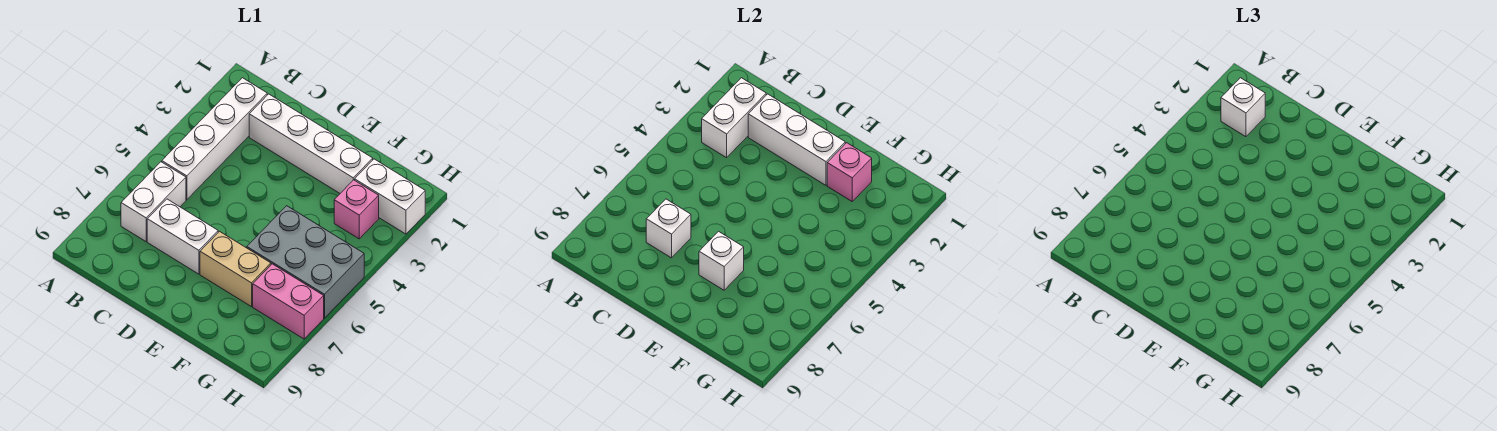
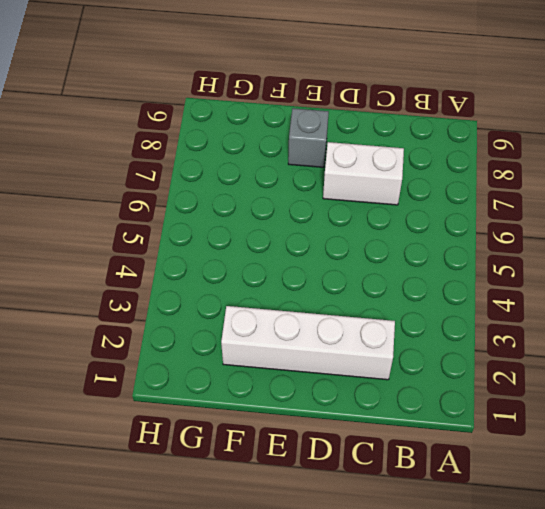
grey 1x1 brick [288,108,329,167] -> none
none -> white 1x4 brick [162,78,267,200]
none -> white 1x2 brick [121,162,186,242]
none -> tan 1x2 brick [200,231,271,307]

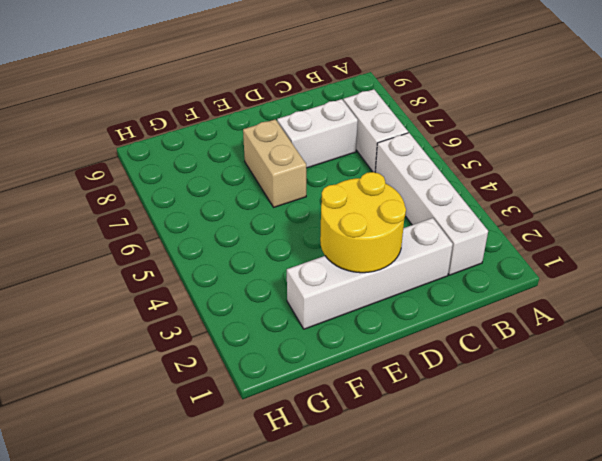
yellow 2x2 round brick [320,172,406,273] -> white 1x3 brick [748,94,845,185]
tan 1x2 brick [243,119,306,207] -> tan 1x2 brick turned to [200,231,271,307]
none -> grey 2x3 brick [247,206,364,318]
none -> white 1x2 brick [355,159,425,234]
none -> pink 1x1 brick [334,180,379,239]

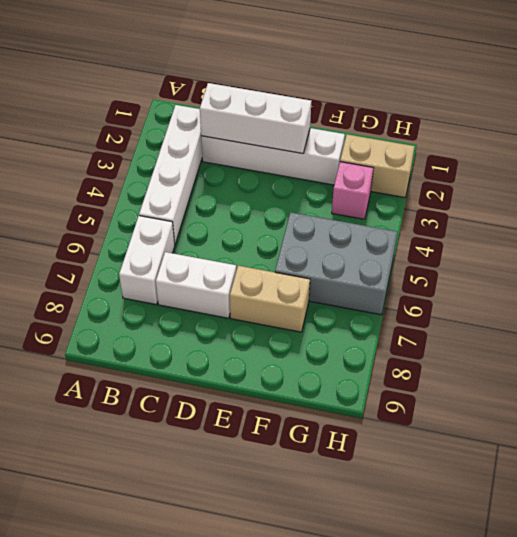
tan 1x2 brick [340,134,415,198] -> white 1x2 brick [355,159,425,234]
none -> pink 1x2 brick [253,264,324,339]
none -> white 1x2 brick [702,78,766,158]
none -> white 1x1 brick [646,199,691,258]

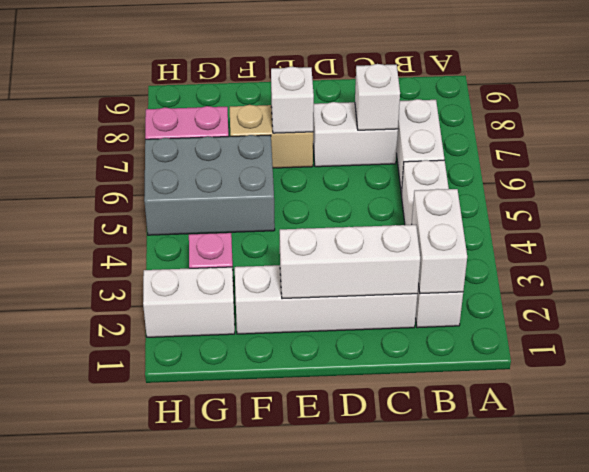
none -> pink 1x1 brick [827,143,872,201]
none -> white 1x1 brick [1221,78,1265,137]

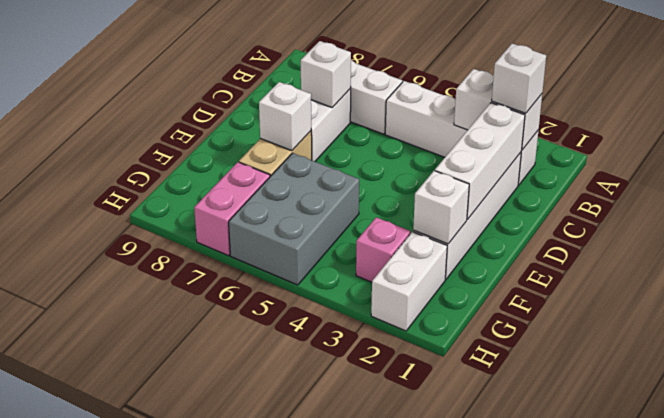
white 1x1 brick [413,171,469,244] -> pink 1x1 brick [827,143,872,201]

